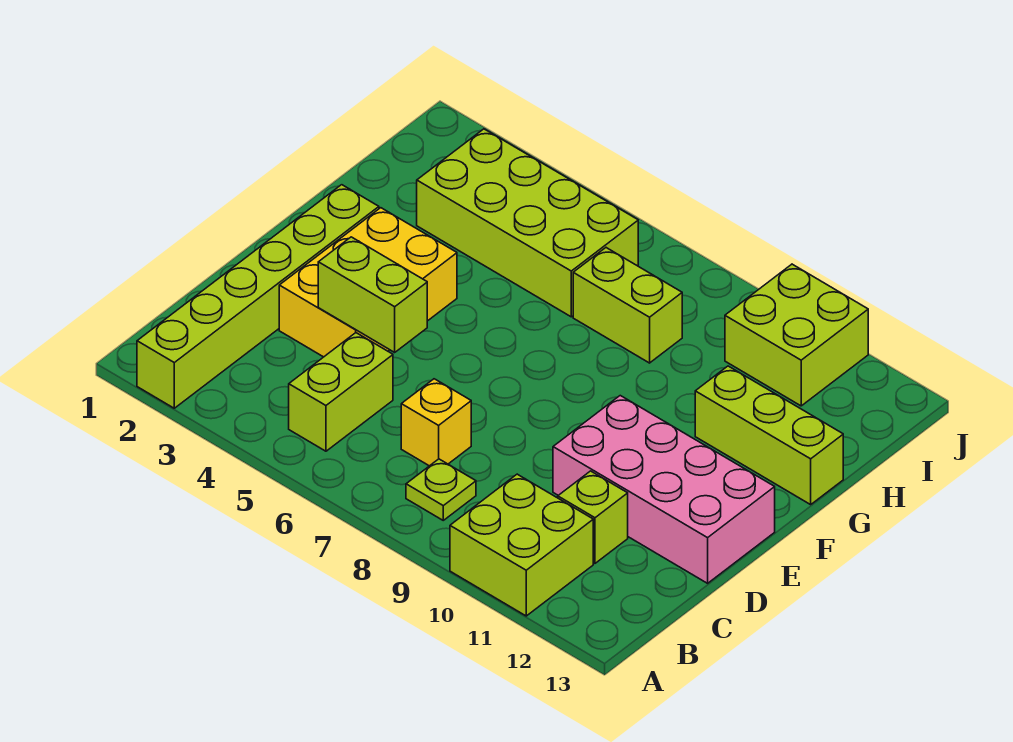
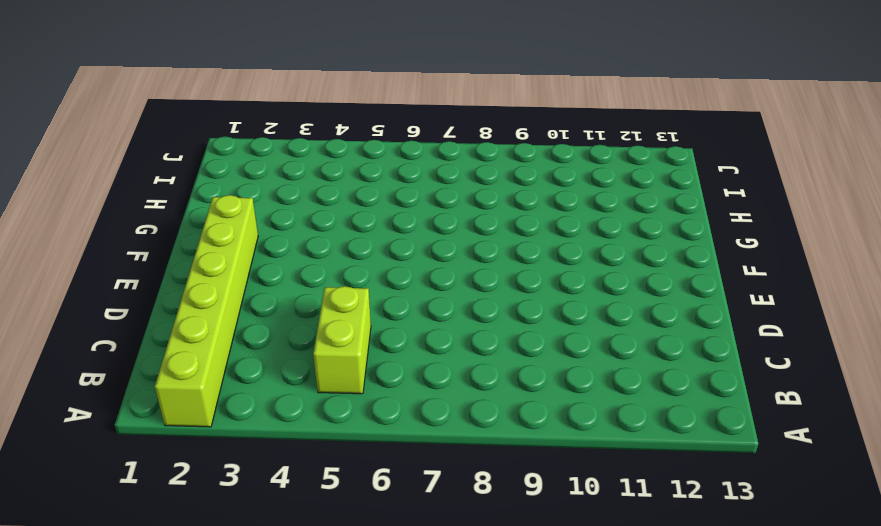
none -> lime 2x2 brick [450,474,593,616]
none -> lime 1x1 plate [406,459,476,520]
none -> yellow 1x1 brick [401,379,471,466]

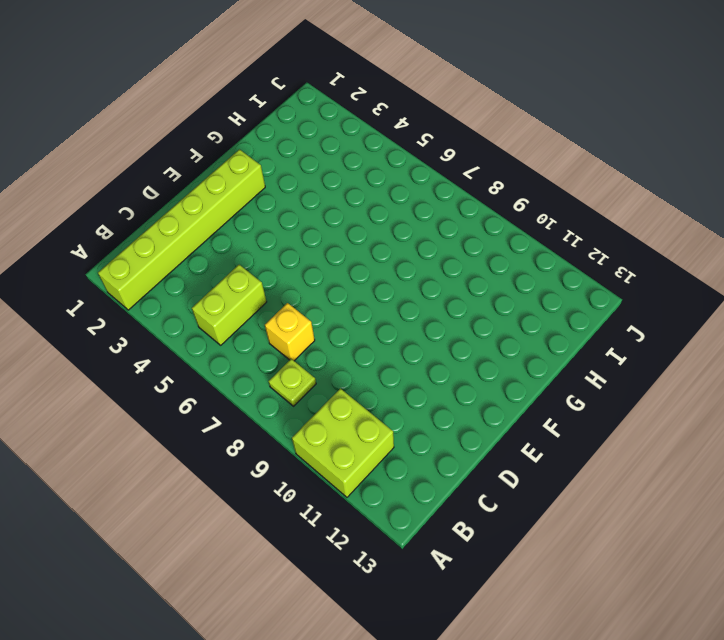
none -> lime 1x1 brick [558,471,628,563]
none -> yellow 2x3 brick [279,208,457,357]
none -> pink 2x4 brick [553,396,775,583]

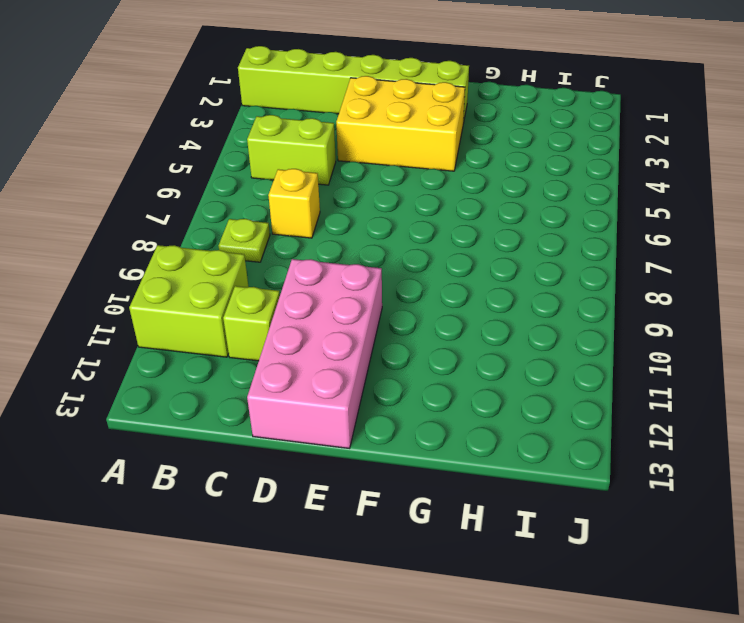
none -> lime 1x3 brick [695,366,843,505]
none -> lime 2x4 brick [417,129,638,317]
none -> lime 1x2 brick [573,248,682,363]

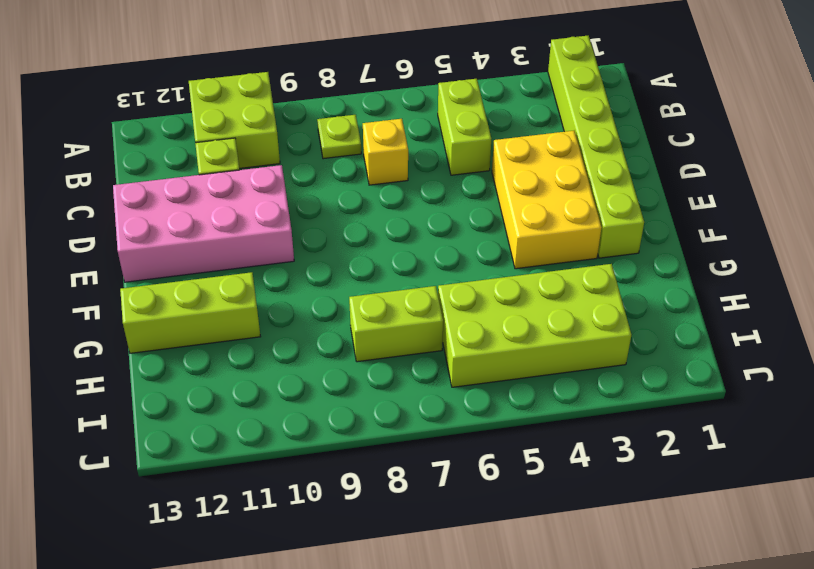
none -> lime 2x2 brick [725,264,868,406]
none -> lime 1x2 brick [318,237,427,352]

